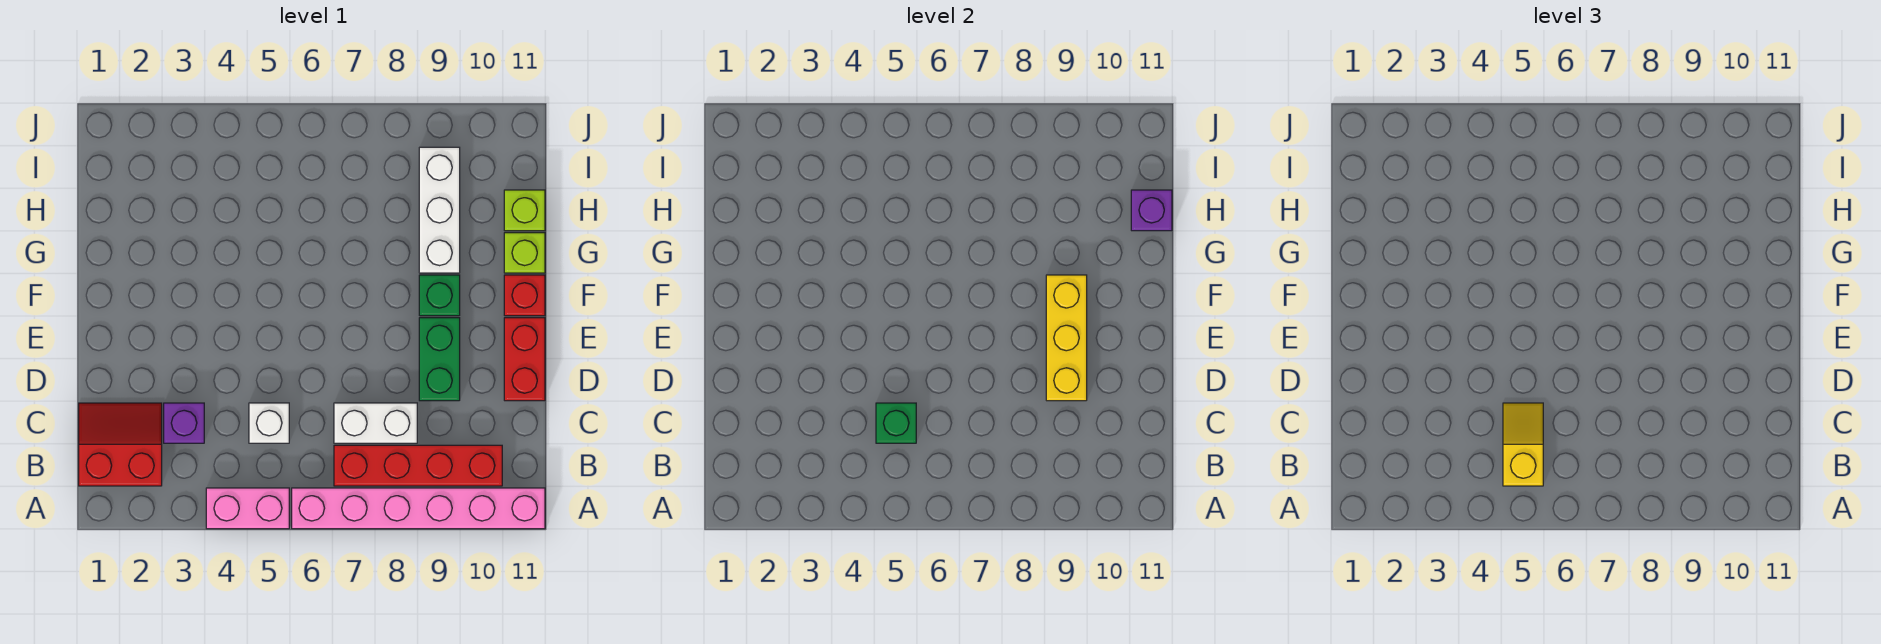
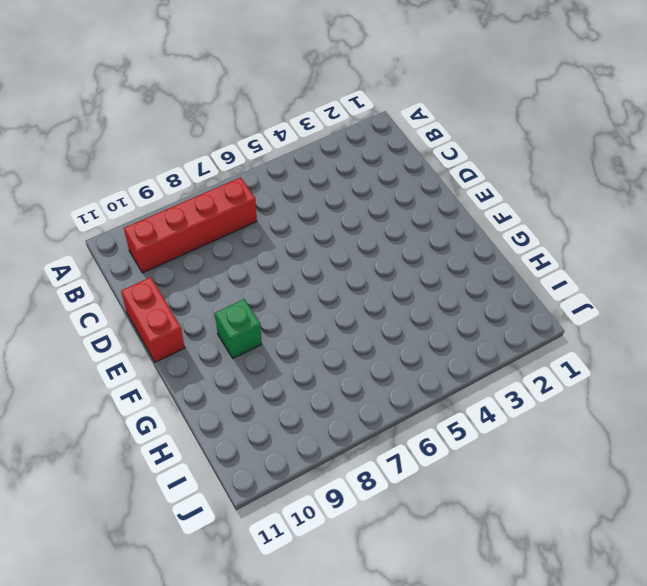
none -> pink 1x2 brick [206,488,289,529]
none -> pink 1x6 brick [292,488,545,529]
none -> red 2x2 slope [79,403,162,486]

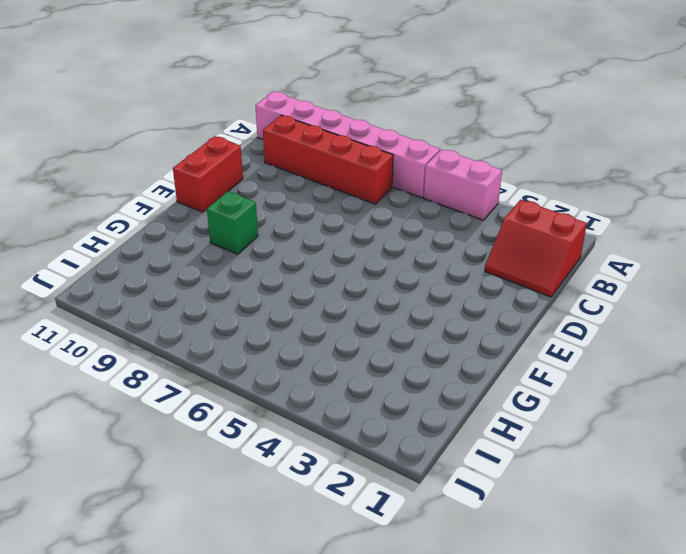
none -> purple 1x1 brick [164,403,204,443]
none -> white 1x1 brick [249,403,289,443]
none -> white 1x2 brick [334,403,417,443]

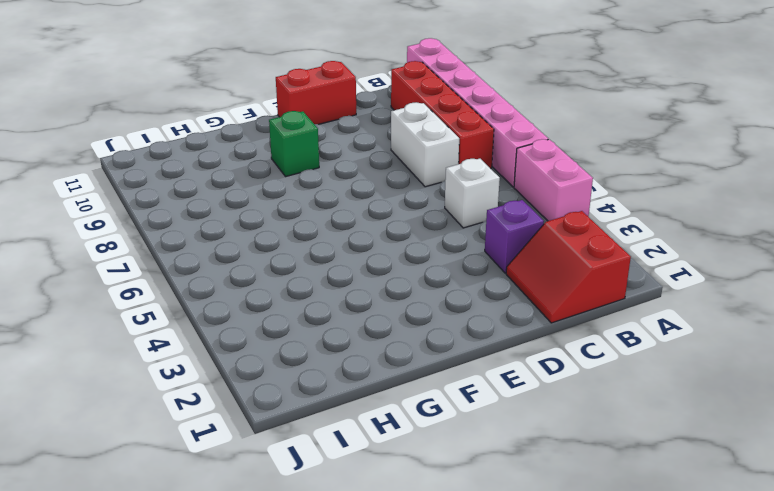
none -> green 1x2 brick [419,318,460,401]
none -> red 1x1 brick [504,275,545,316]
none -> white 1x3 brick [419,147,460,273]

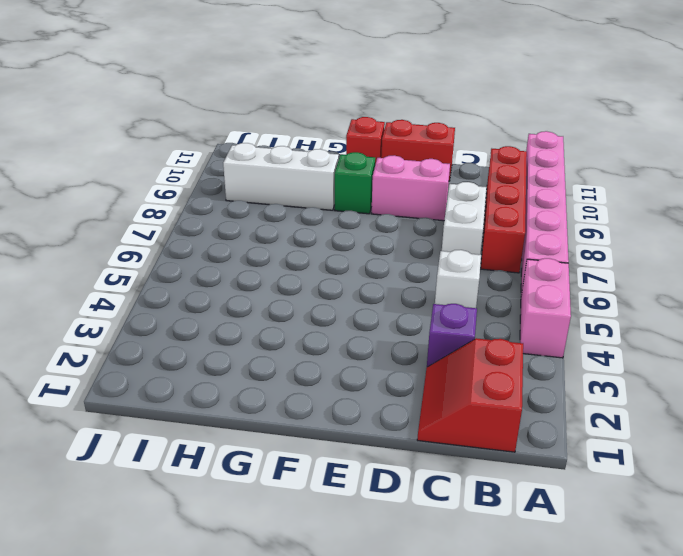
pink 1x2 brick [372,155,450,221] -> green 1x2 brick [419,318,460,401]
none -> lime 1x1 brick [504,233,545,273]
none -> lime 1x1 brick [504,190,545,231]
none -> green 1x1 brick [876,403,916,443]

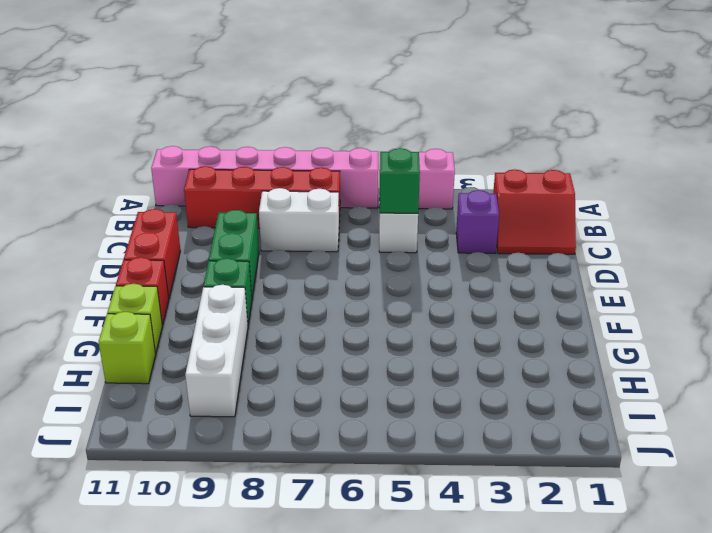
none -> yellow 1x3 brick [1046,275,1087,401]
none -> purple 1x1 brick [1131,190,1172,231]
none -> yellow 1x2 slope [1503,403,1543,486]

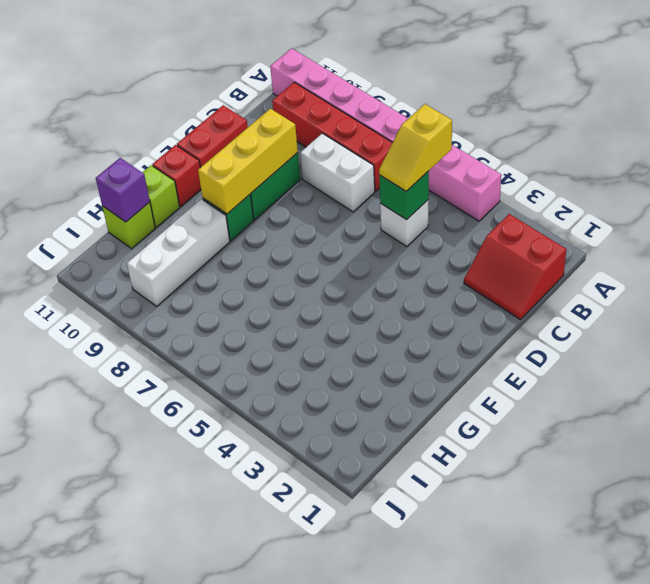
none -> purple 1x1 brick [164,403,204,443]

